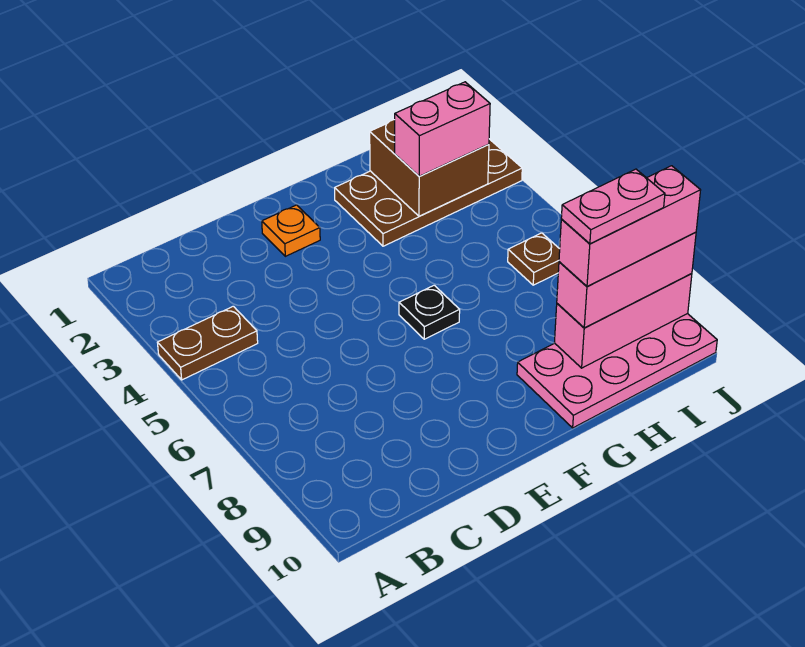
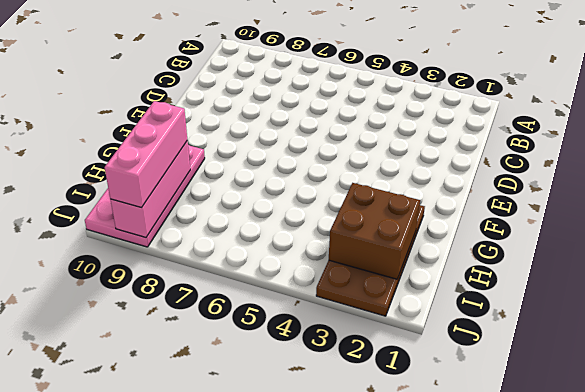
none -> brown 1x2 plate [157,306,258,380]
none -> orange 1x1 plate [262,205,320,256]
none -> black 1x1 plate [399,285,460,339]

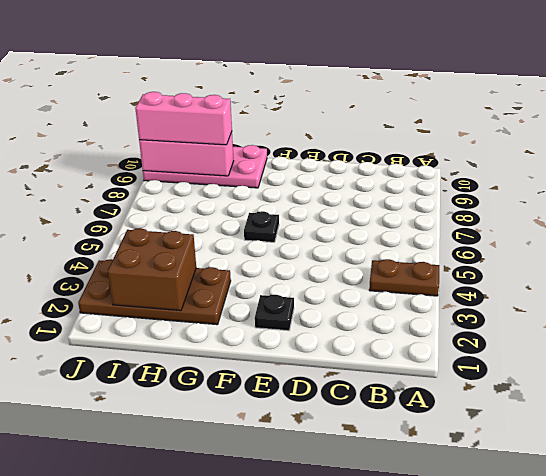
black 1x1 plate [255,295,294,331] -> orange 1x1 plate [262,205,320,256]
none -> brown 1x1 plate [508,233,560,285]
none -> pink 1x2 brick [395,82,490,176]
none -> pink 1x3 brick [559,166,701,286]

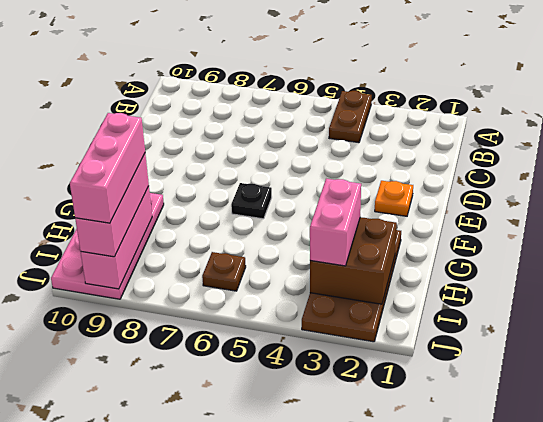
none -> pink 1x2 plate [561,169,665,244]

